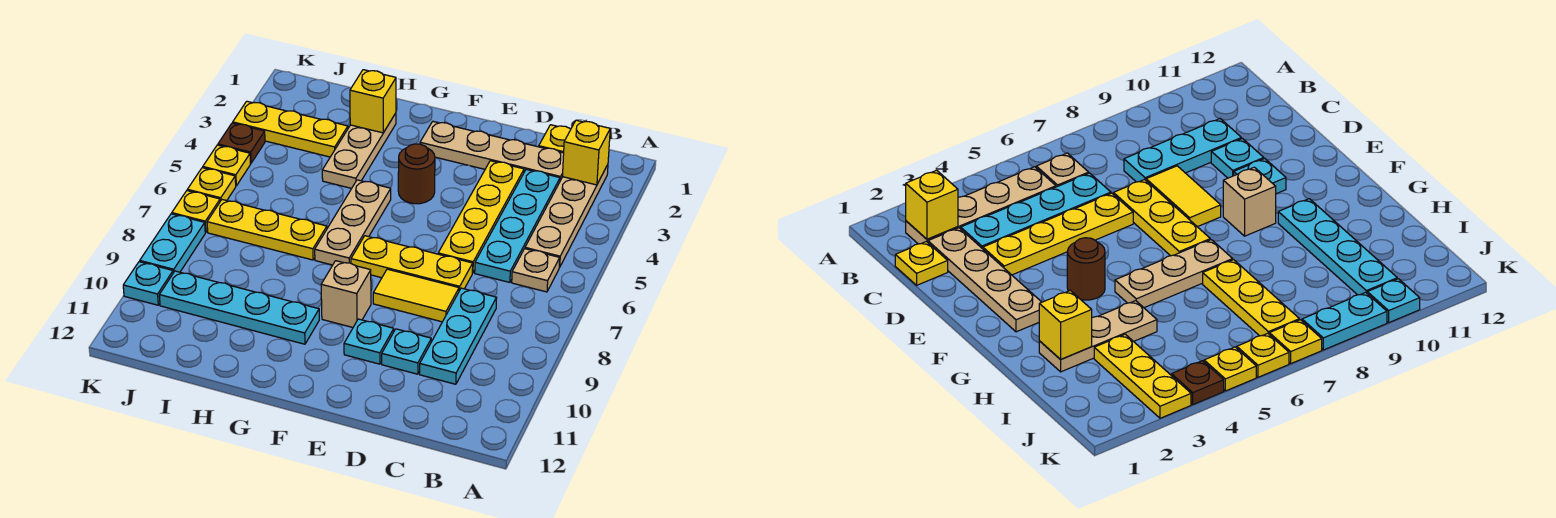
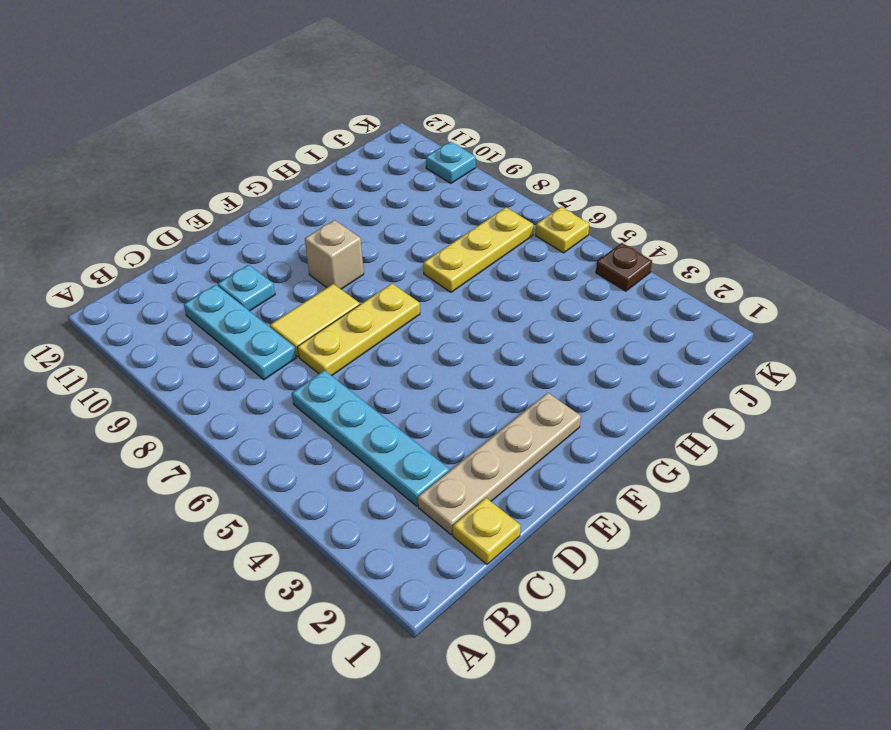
none -> tan 1x4 plate [525,165,608,267]
none -> tan 1x1 plate [512,249,560,292]
none -> yellow 1x4 plate [438,161,524,273]

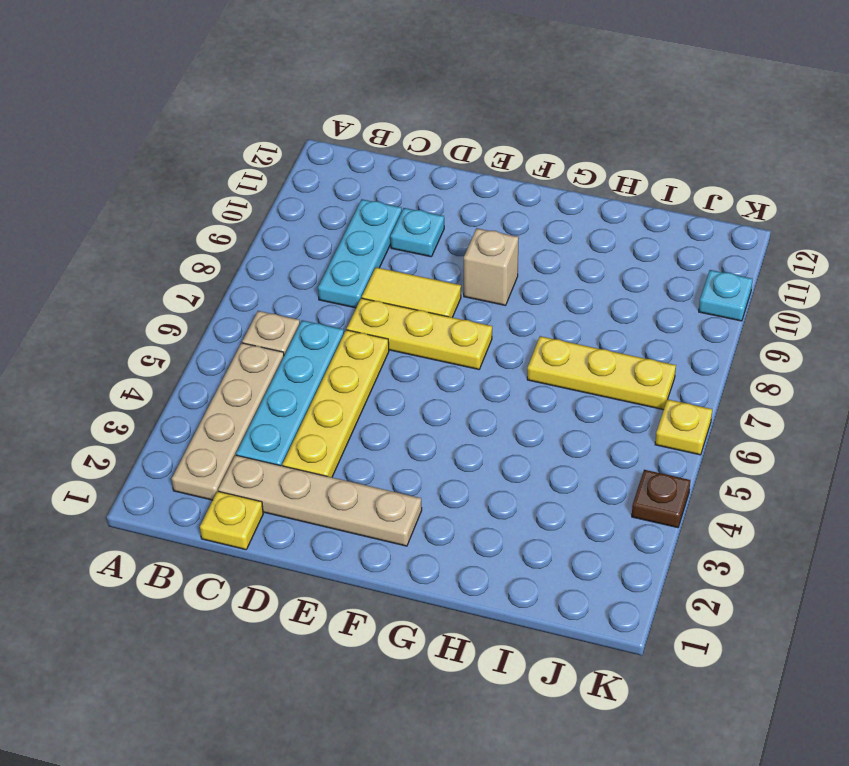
none -> cyan 1x1 plate [344,319,394,364]
none -> brown 1x1 round brick [398,144,435,204]
none -> tan 1x3 plate [315,180,391,265]

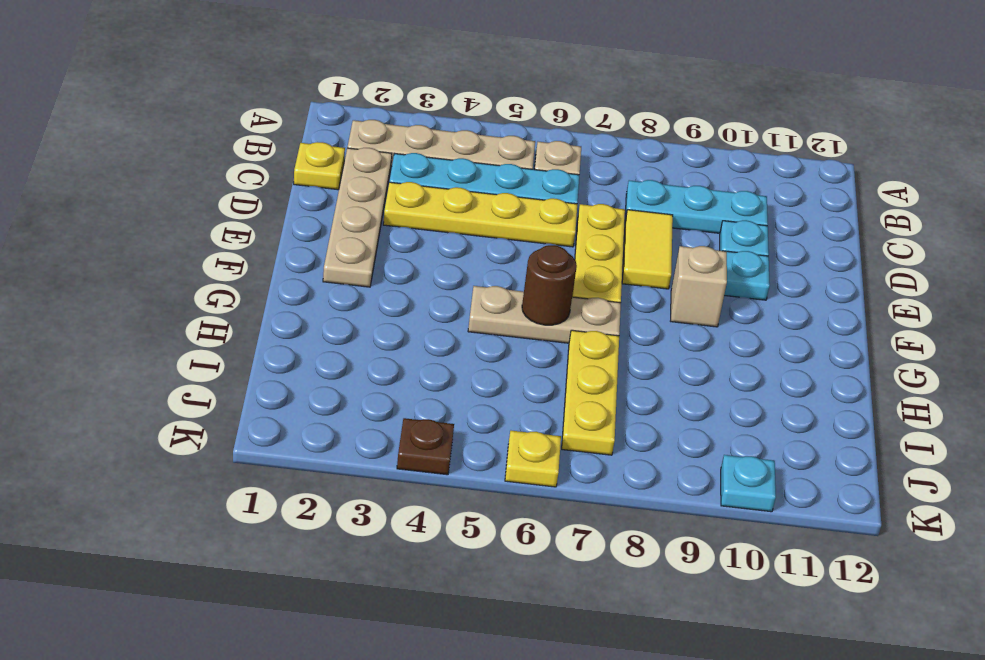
brown 1x1 round brick [522,245,577,325] -> brown 1x1 round brick moved to [398,144,435,204]
none -> cyan 1x4 plate [159,271,319,344]
none -> tan 1x3 plate [322,113,396,188]
none -> yellow 1x3 plate [233,101,348,157]

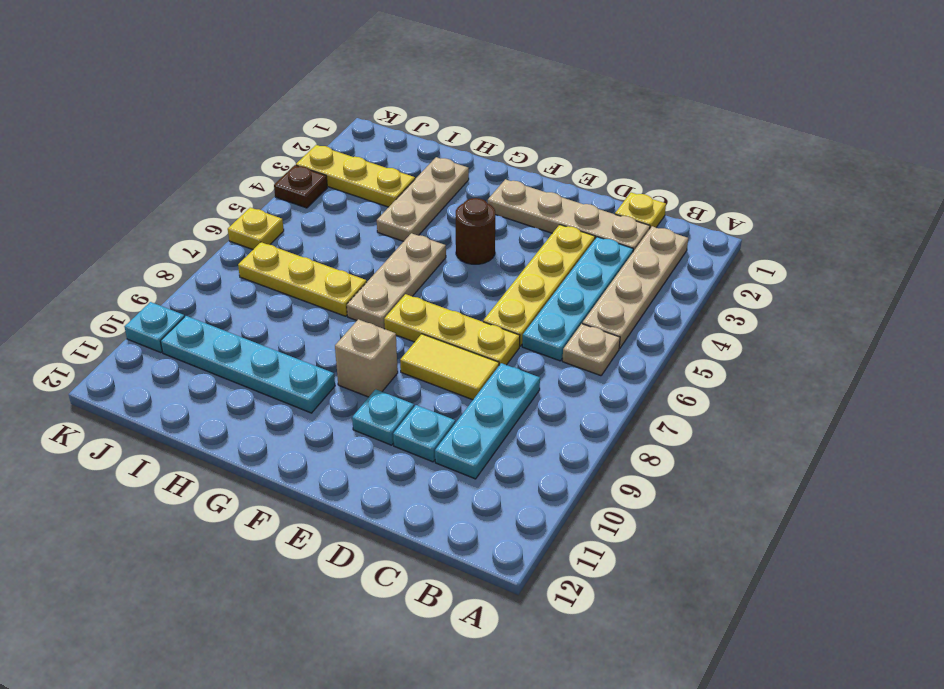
none -> yellow 1x1 plate [203,145,251,186]
none -> yellow 1x1 plate [172,191,220,232]
none -> cyan 1x2 plate [140,214,205,273]

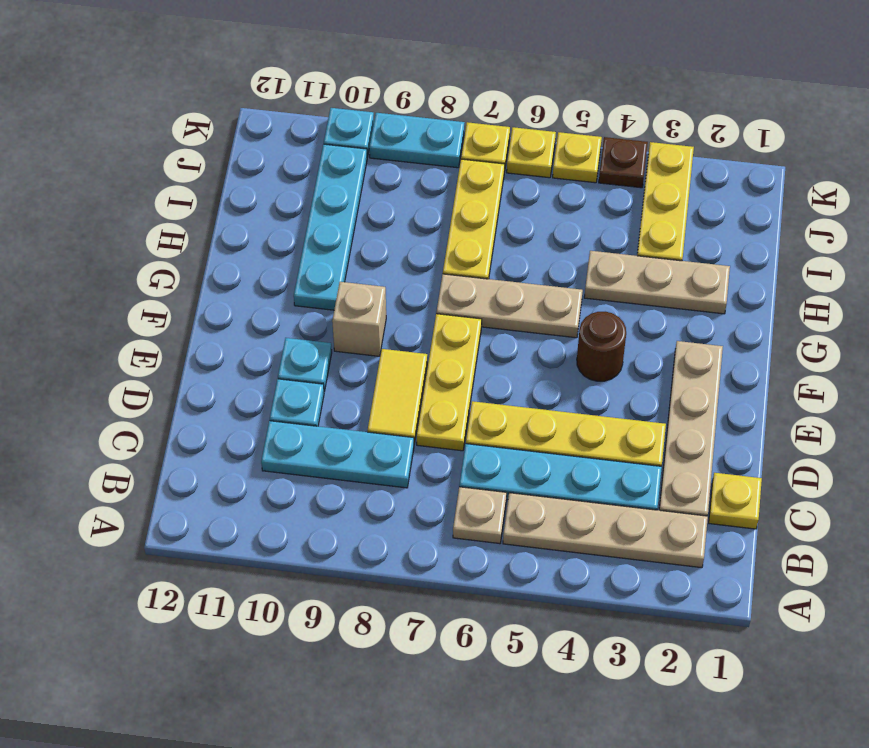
none -> yellow 1x1 brick [562,120,610,185]
none -> yellow 1x1 brick [350,70,396,133]

